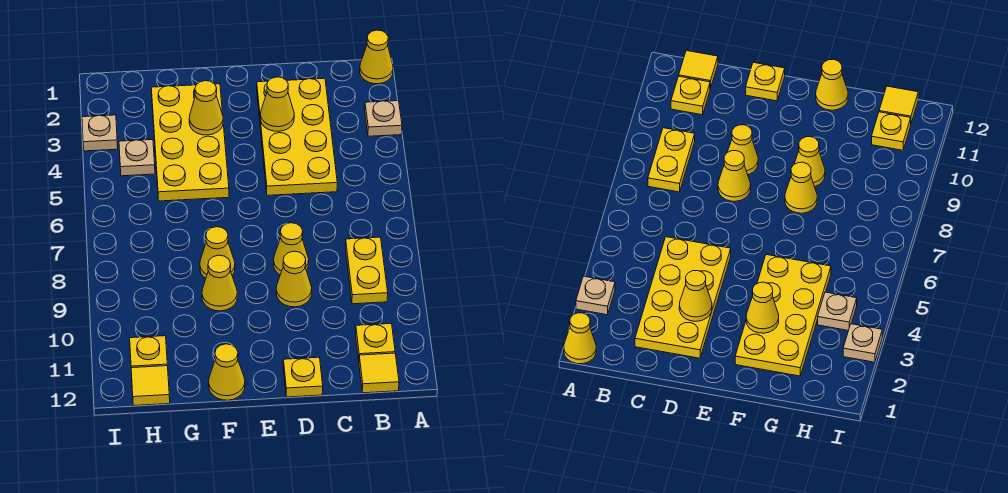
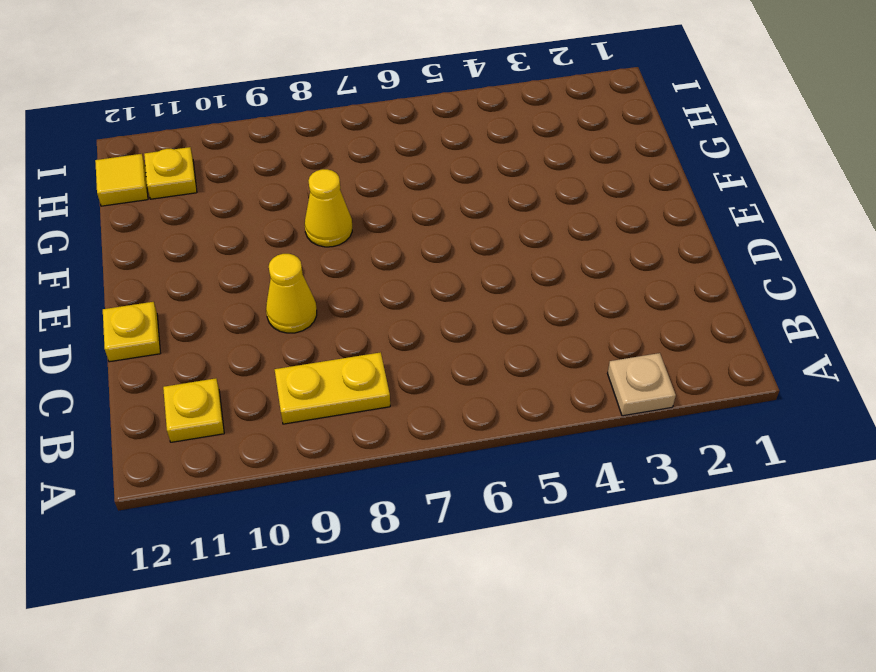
none -> yellow 1x1 cone [360,30,393,84]
none -> yellow 1x1 tile [359,353,399,393]
none -> yellow 2x4 plate [257,78,337,195]

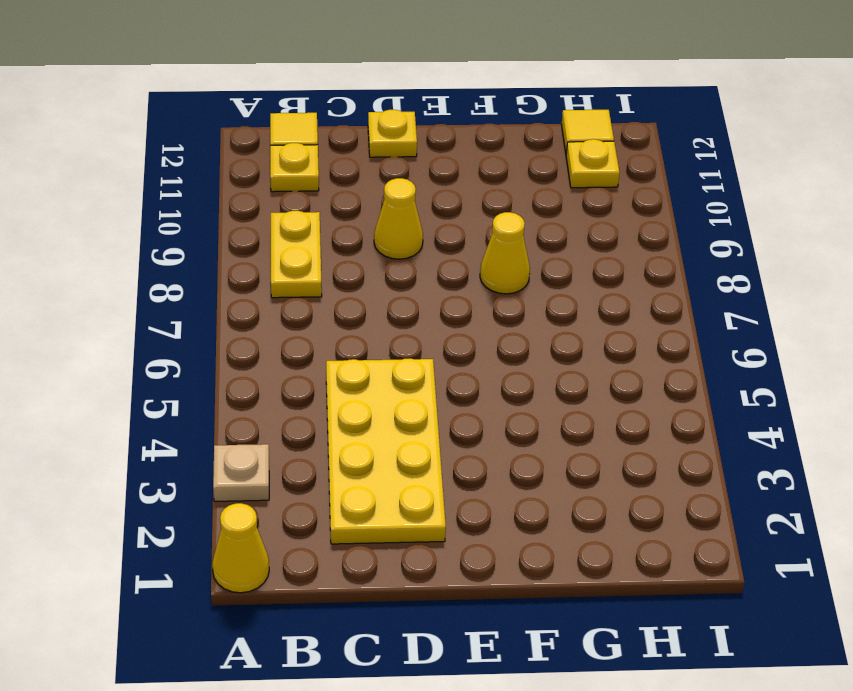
none -> yellow 1x1 cone [274,223,309,275]
none -> yellow 2x4 plate [151,84,229,201]
none -> yellow 1x1 cone [202,255,237,311]

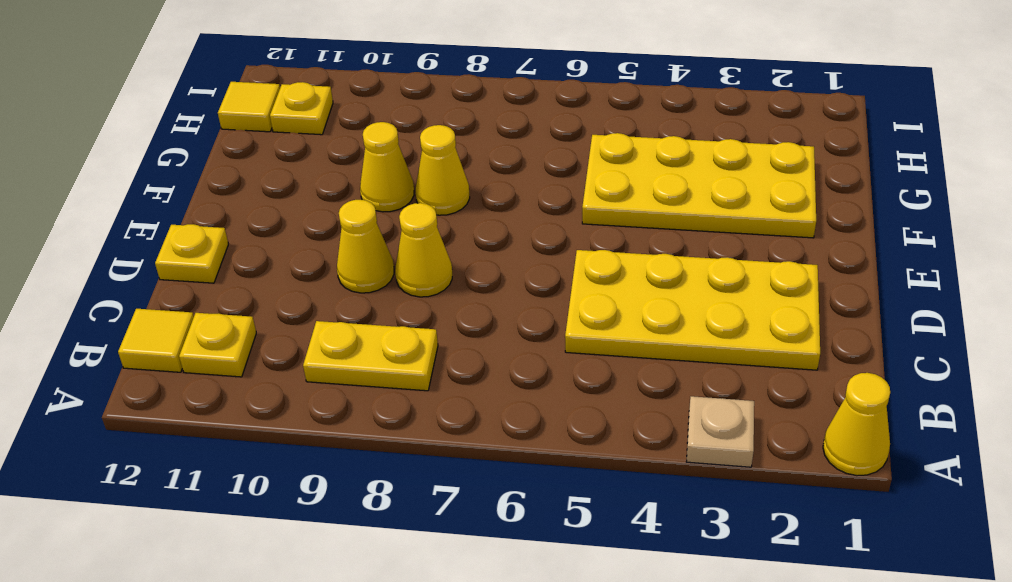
none -> yellow 1x1 cone [209,344,245,400]
none -> tan 1x1 plate [119,140,155,176]
none -> tan 1x1 plate [82,115,118,151]

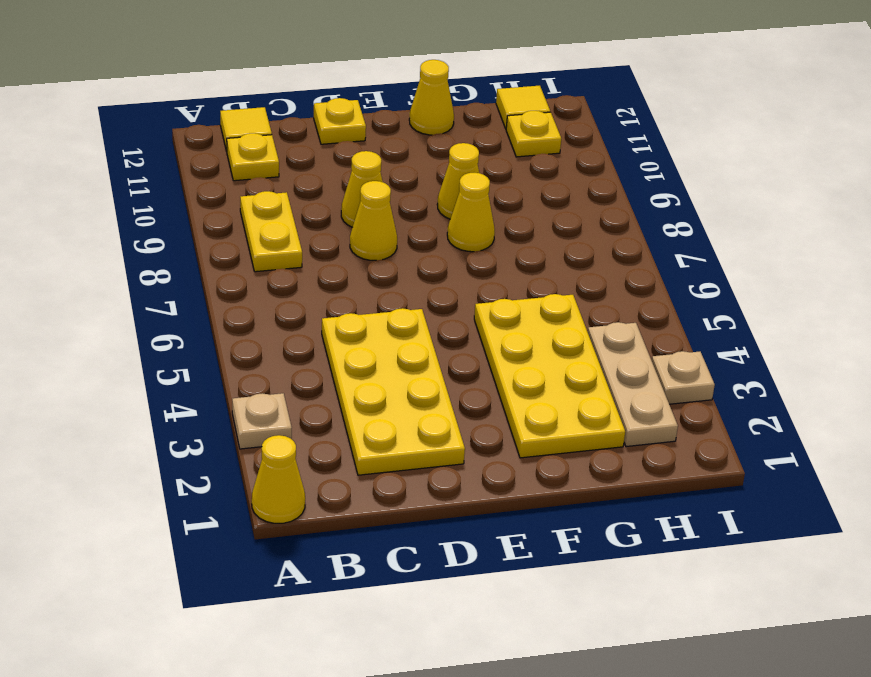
tan 1x3 plate [588,322,678,447] -> tan 1x1 plate [119,140,155,176]
none -> yellow 1x1 cone [260,77,294,131]
none -> yellow 1x1 cone [189,81,223,135]

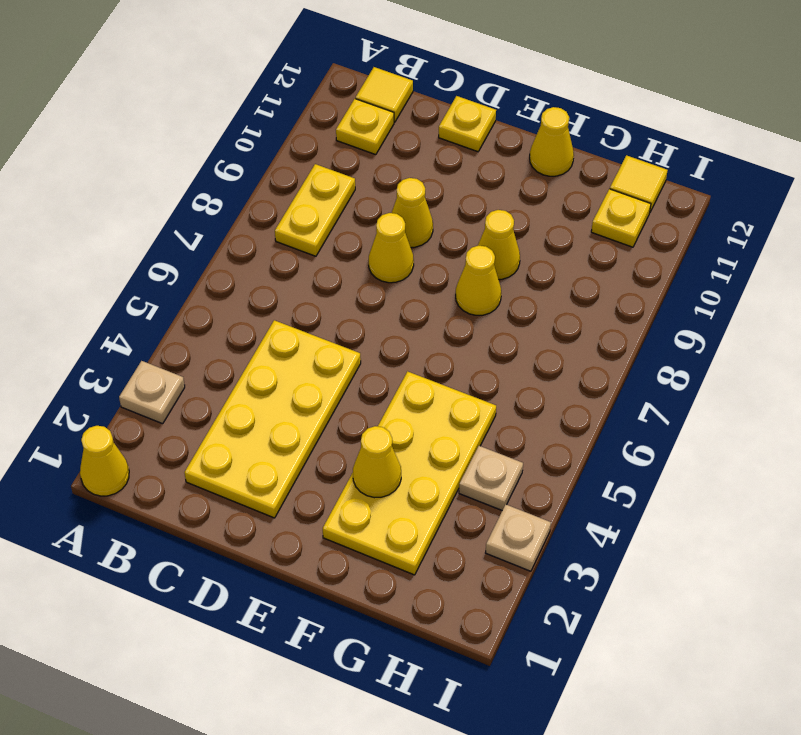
none -> yellow 1x1 cone [260,77,294,131]

